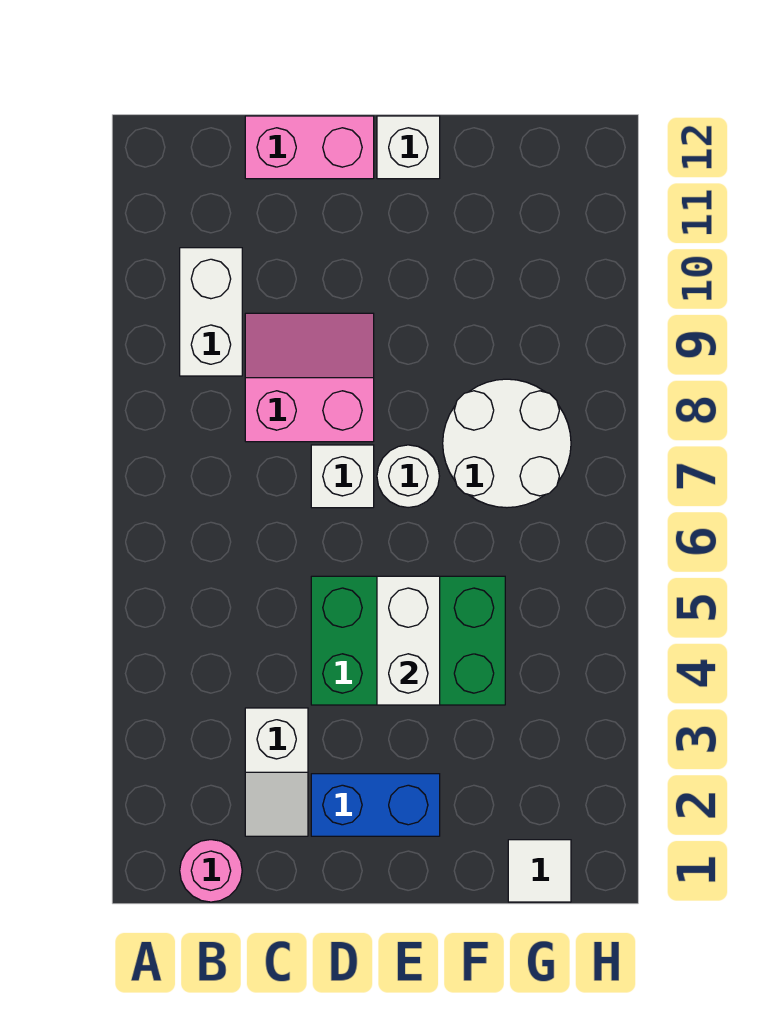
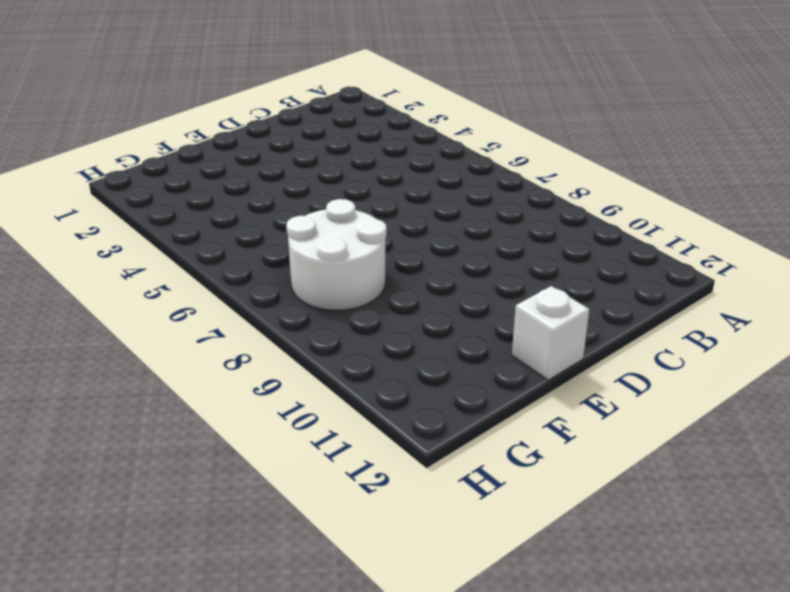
none -> pink 1x1 round brick [180,840,242,902]
none -> white 1x2 brick [180,248,242,376]
none -> white 1x2 slope [245,708,308,836]

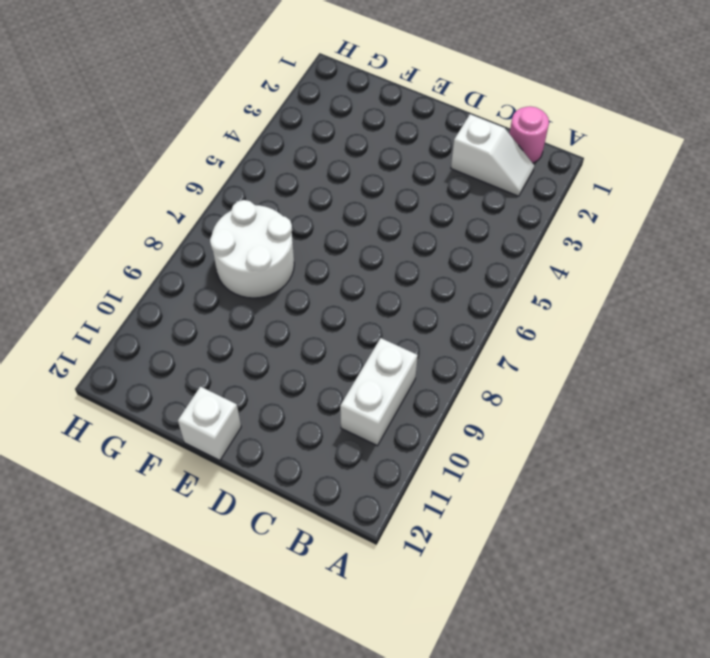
white 1x2 slope [451,114,534,196] -> white 1x2 slope turned to [245,708,308,836]
none -> pink 2x2 slope [245,313,374,442]
none -> pink 1x2 brick [245,116,374,179]
none -> blue 1x2 brick [311,774,440,836]

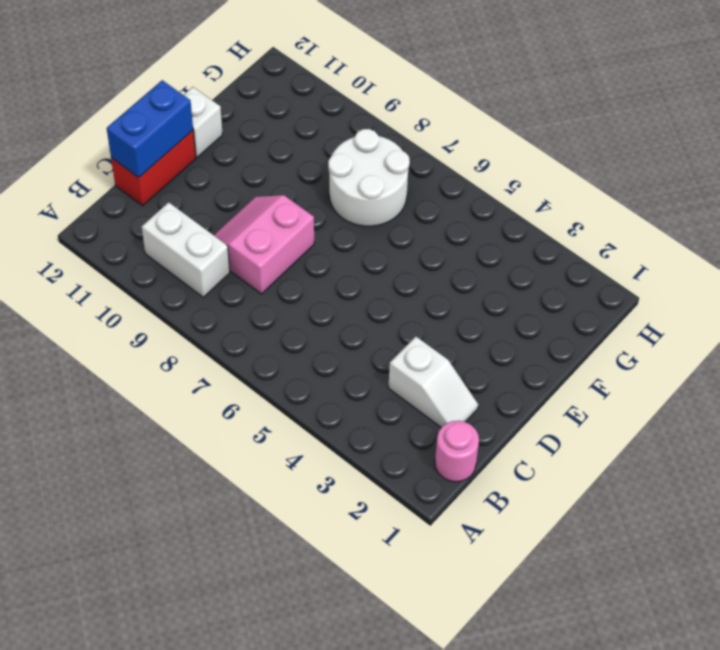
red 1x2 brick [111,131,196,206] -> pink 1x2 brick [245,116,374,179]
blue 1x2 brick [107,80,193,177] -> blue 1x2 brick moved to [311,774,440,836]
none -> green 2x3 brick [311,576,505,705]
none -> white 1x1 brick [311,445,374,508]
none -> white 1x1 round brick [377,445,439,508]

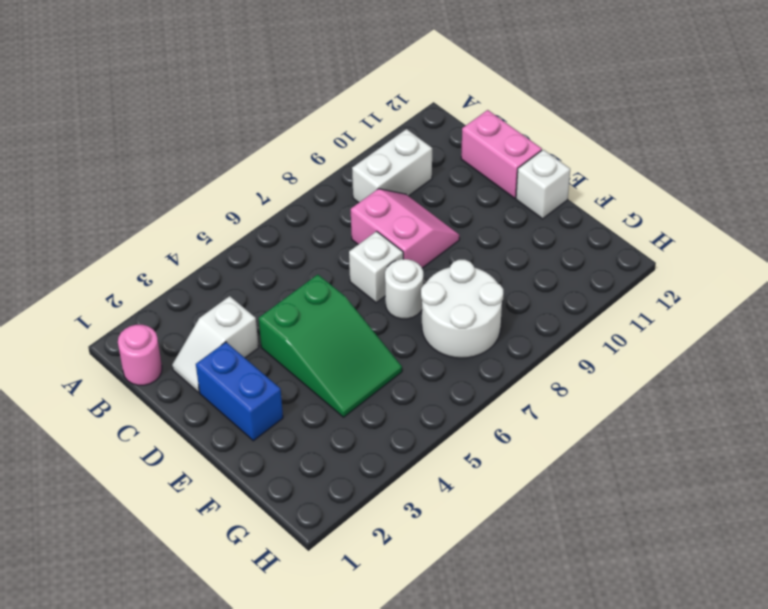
green 2x3 slope [259,275,402,417] -> green 2x3 brick [311,576,505,705]
none -> white 1x1 tile [508,840,571,902]
none -> white 1x2 brick [377,576,440,705]

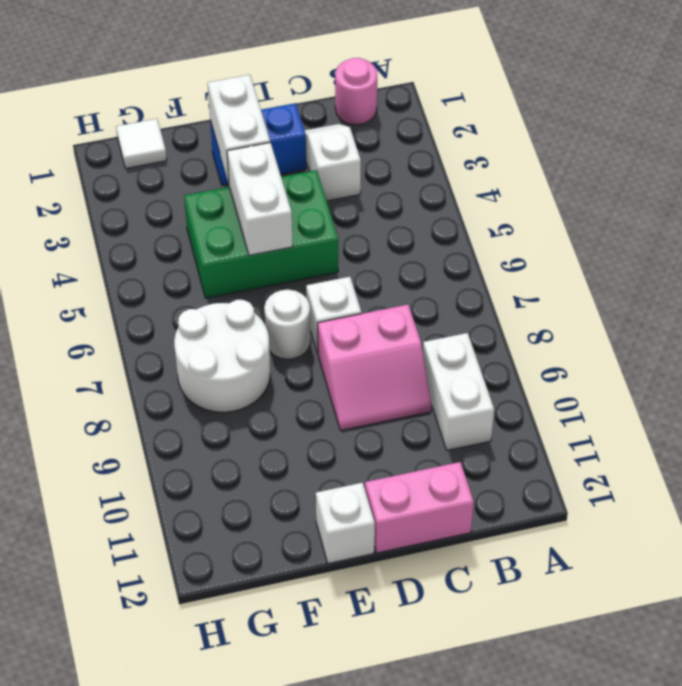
white 1x2 brick [208,75,270,183] -> none

